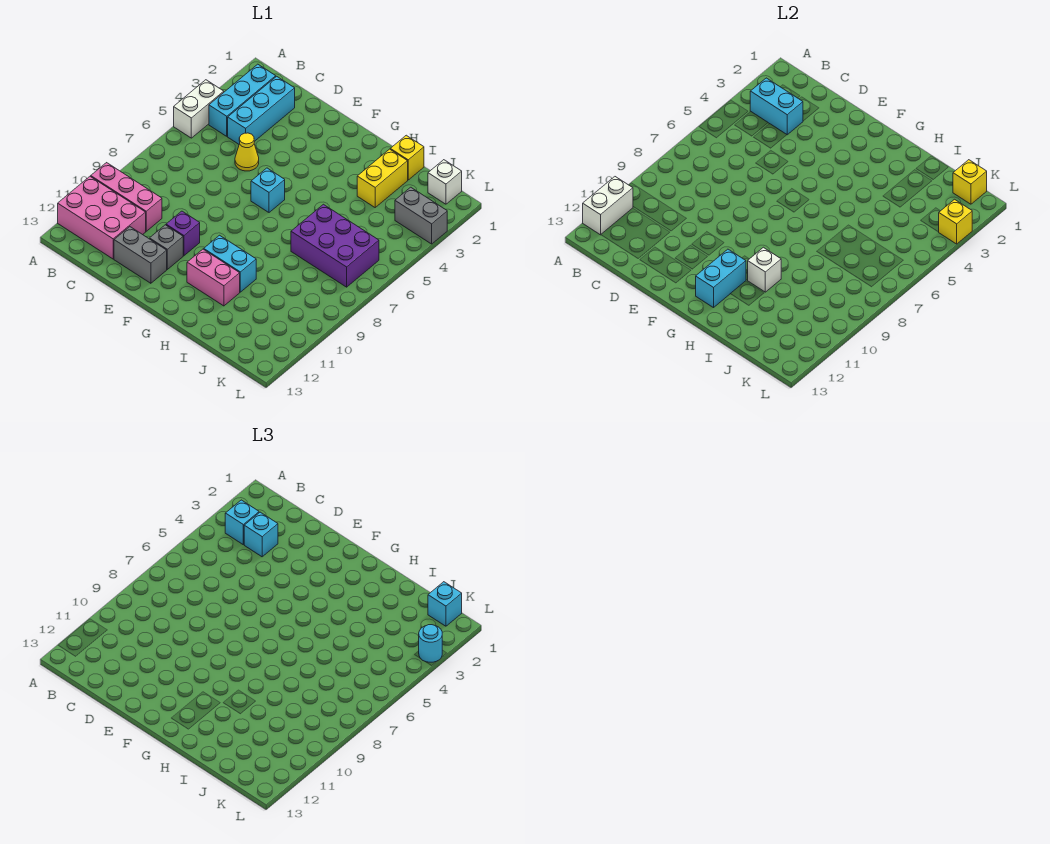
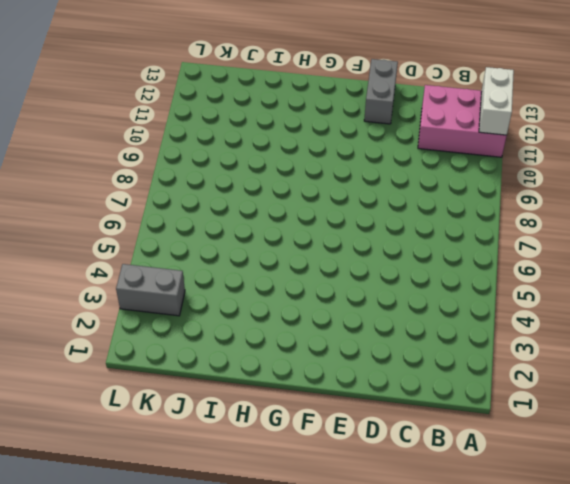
grey 1x2 brick [364,59,398,124] -> grey 1x2 brick turned to [114,227,167,283]
none -> white 1x2 brick [174,80,224,138]
none -> pink 1x3 brick [91,163,162,231]
none -> cyan 1x3 brick [209,64,276,136]

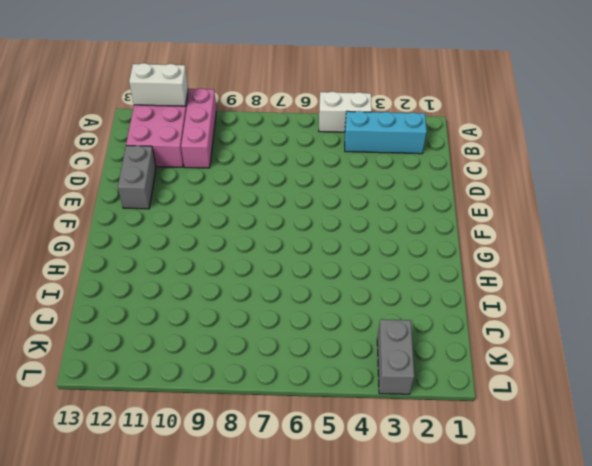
none -> cyan 1x3 brick [228,76,295,144]
none -> yellow 1x1 cone [235,133,259,171]
none -> purple 1x1 brick [166,211,200,256]

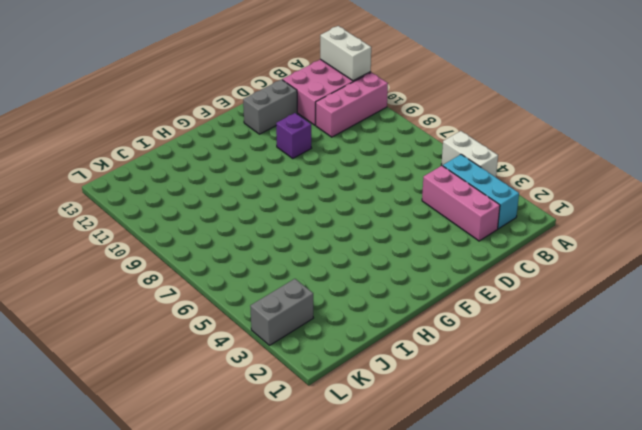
pink 1x3 brick [422,166,500,241] -> cyan 1x3 brick [228,76,295,144]
none -> yellow 1x1 cone [235,133,259,171]
none -> grey 1x1 brick [150,225,183,269]
none -> cyan 1x1 brick [251,168,285,212]

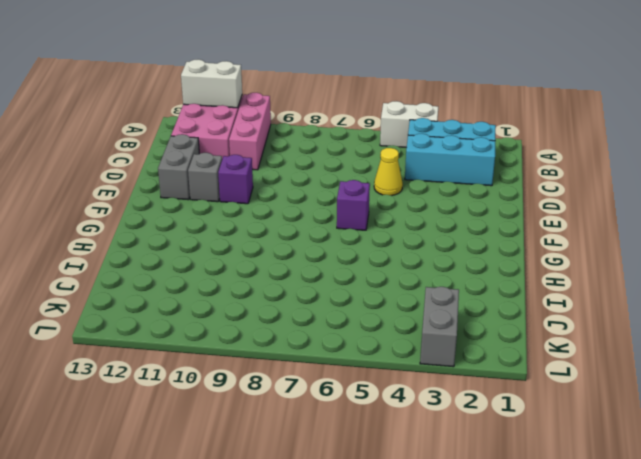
purple 1x1 brick [337,180,370,230] -> cyan 1x1 brick [251,168,285,212]
none -> cyan 1x2 brick [204,235,256,292]
none -> pink 1x2 brick [187,249,240,306]
none -> yellow 1x1 brick [390,135,424,180]

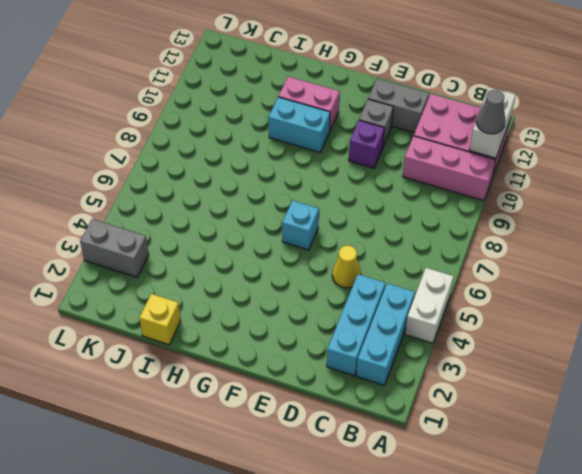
grey 1x1 cone [476,90,505,134] -> none
none -> yellow 1x2 brick [357,149,408,207]
none -> purple 2x3 brick [291,204,379,287]
none -> white 1x1 brick [428,160,462,204]

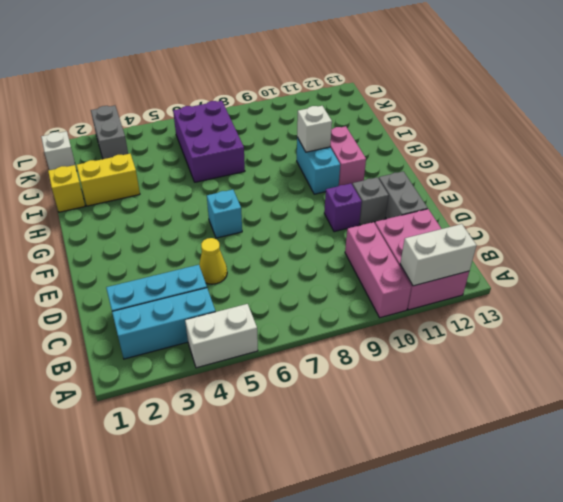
none -> cyan 1x2 brick [750,78,803,135]
none -> cyan 1x2 brick [696,249,746,308]
none -> yellow 1x1 brick [953,160,987,204]

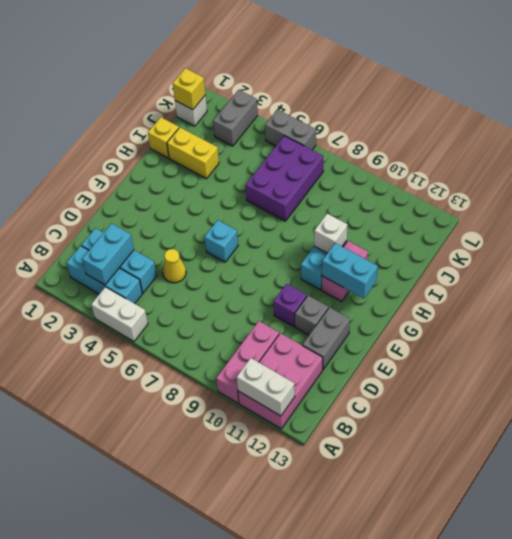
grey 1x2 brick [265,110,316,150] -> none
none -> yellow 1x1 brick [939,199,972,244]
none -> cyan 1x1 brick [225,500,259,545]
none -> cyan 1x1 brick [244,512,278,557]

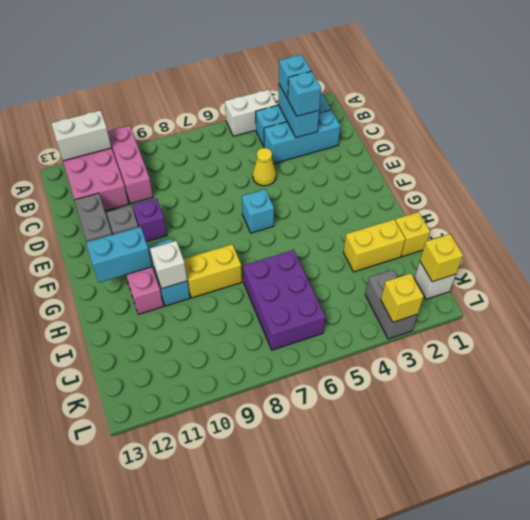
yellow 1x2 brick [184,244,242,298] -> none
none -> cyan 1x1 brick [428,582,462,626]
none -> cyan 1x1 round brick [419,625,442,662]

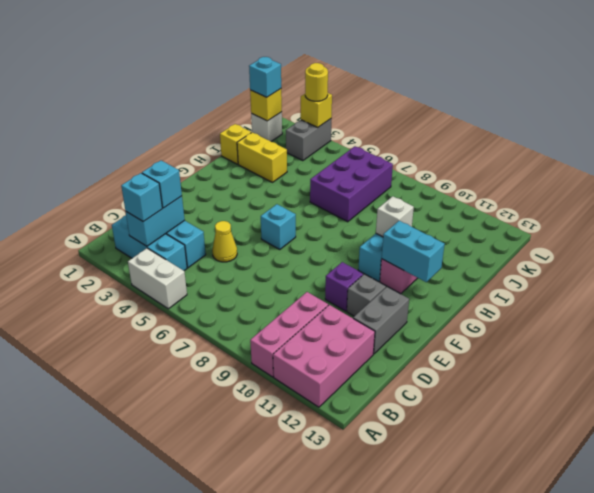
yellow 1x1 round brick [305,63,328,101] -> cyan 1x1 round brick [419,625,442,662]
none -> white 1x2 brick [583,177,633,235]

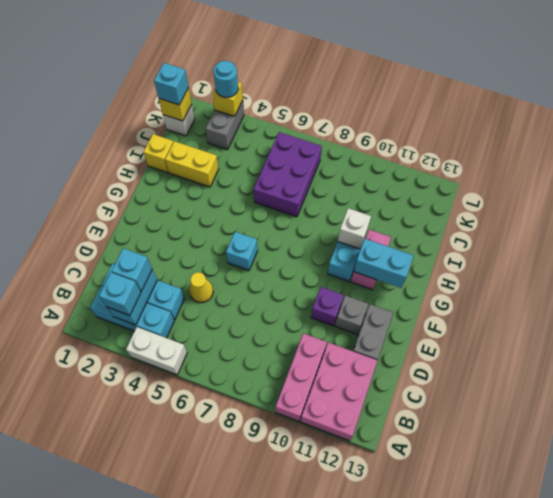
none -> white 1x2 brick [583,177,633,235]

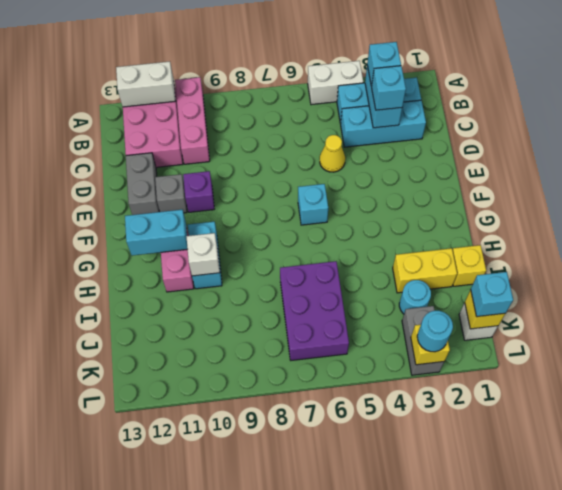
cyan 1x1 round brick [399,280,431,314] -> none

